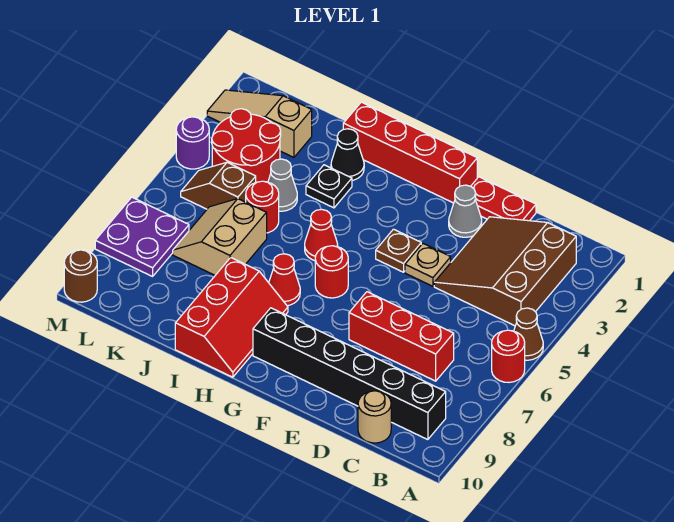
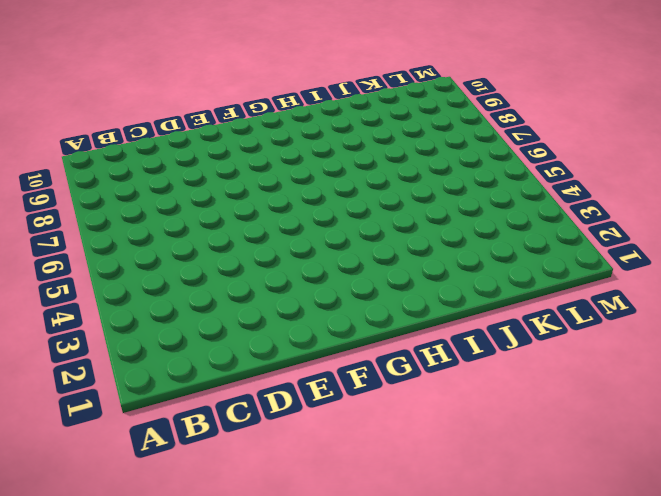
none -> brown 1x1 cone [514,308,543,360]
none -> red 1x1 round brick [492,330,525,382]
none -> brown 3x3 slope [434,217,576,326]

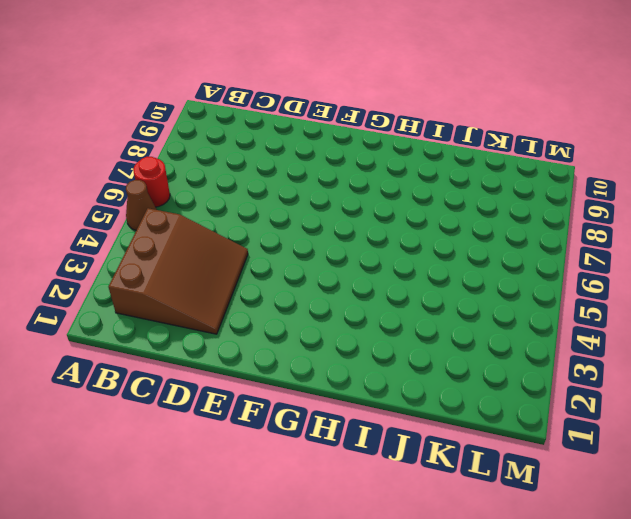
none -> black 1x6 brick [253,308,446,440]
none -> red 1x3 brick [349,292,454,381]
none -> tan 1x1 round brick [358,391,391,443]

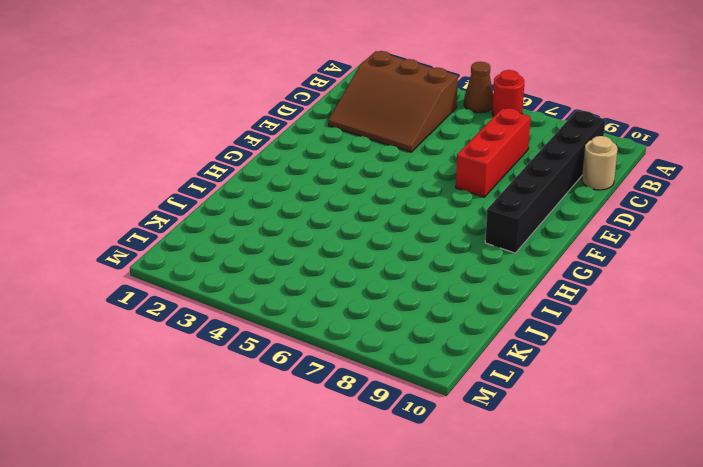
none -> red 1x2 plate [471,177,536,221]
none -> grey 1x1 cone [449,185,482,237]
none -> tan 1x1 plate [405,244,451,286]

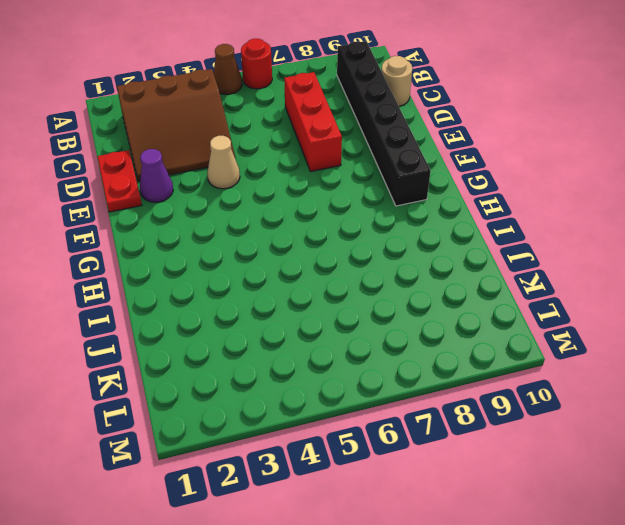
purple 1x1 cone [140,149,173,202] -> grey 1x1 cone [449,185,482,237]
tan 1x1 cone [207,136,240,189] -> tan 1x1 plate [405,244,451,286]
none -> red 1x4 brick [343,102,477,203]
none -> brown 1x1 plate [376,229,421,272]
none -> red 1x1 round brick [315,246,348,298]

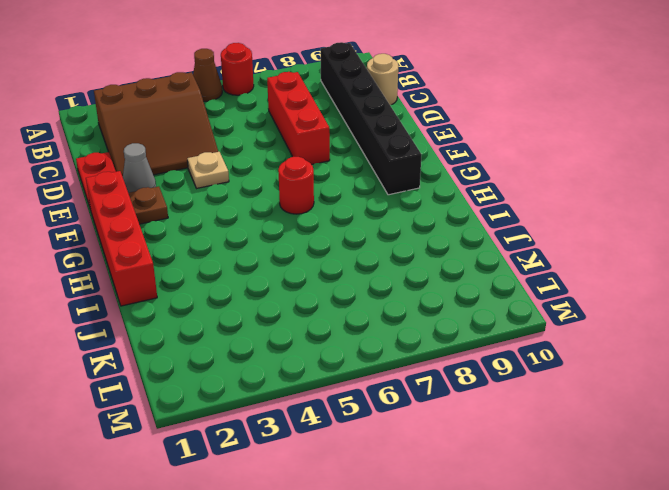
brown 1x1 plate [128,187,168,224] -> brown 1x1 plate moved to [376,229,421,272]
none -> red 1x1 cone [305,209,338,261]
none -> red 1x1 cone [269,254,300,306]
none -> red 2x3 slope [175,257,288,377]

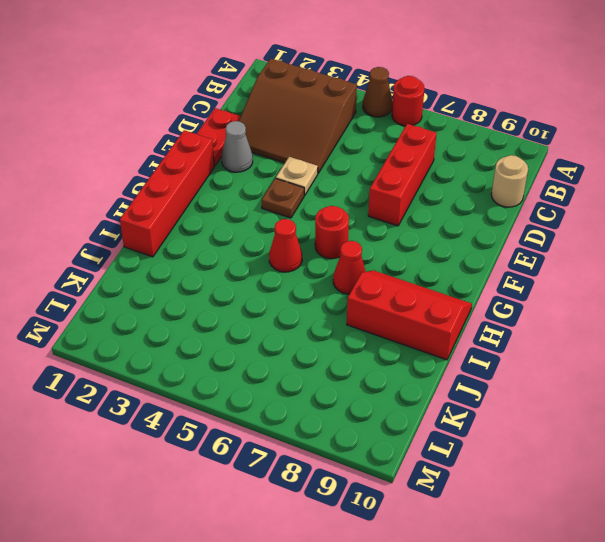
none -> black 1x6 brick [253,308,446,440]
none -> black 1x1 cone [331,129,364,180]
none -> black 1x1 plate [306,165,352,208]

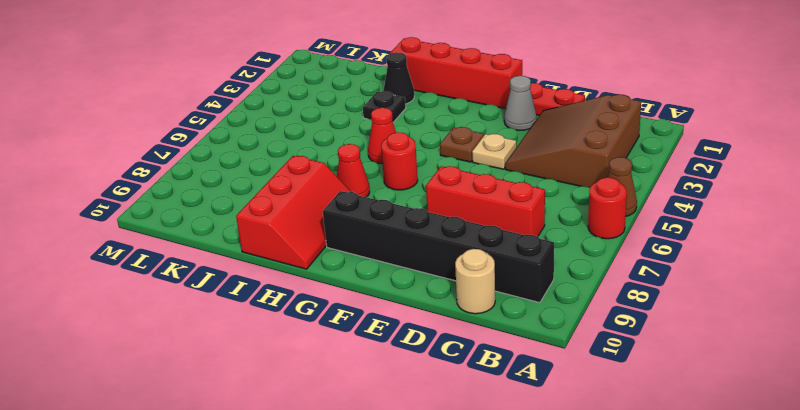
none -> grey 1x1 cone [268,159,297,211]
none -> red 1x1 round brick [246,181,279,233]
none -> tan 2x2 slope [173,199,267,275]

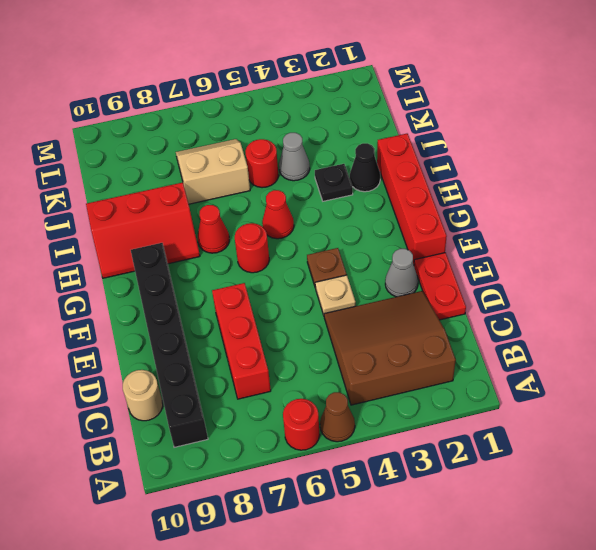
none -> tan 1x3 slope [207,90,312,157]
none -> red 2x2 round brick [212,109,281,182]
none -> brown 1x2 slope [181,162,256,209]

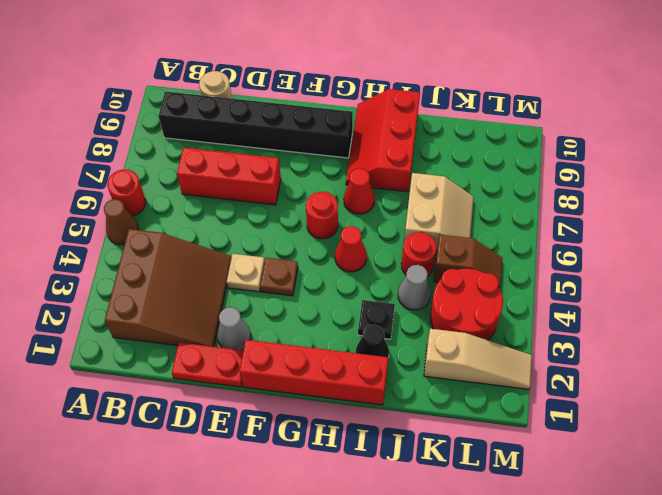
none -> purple 2x2 plate [95,197,189,276]
none -> purple 1x1 round brick [176,117,209,169]
none -> brown 1x1 round brick [64,250,97,302]

